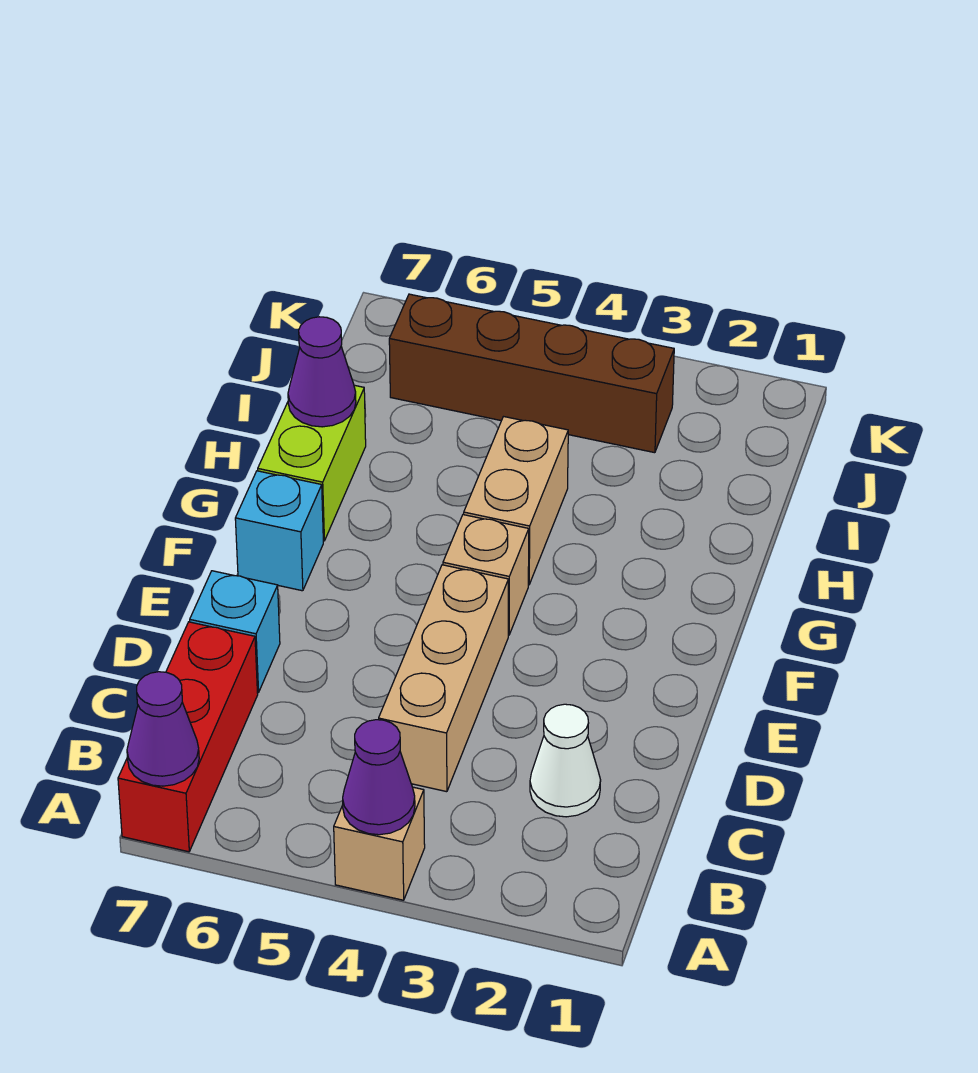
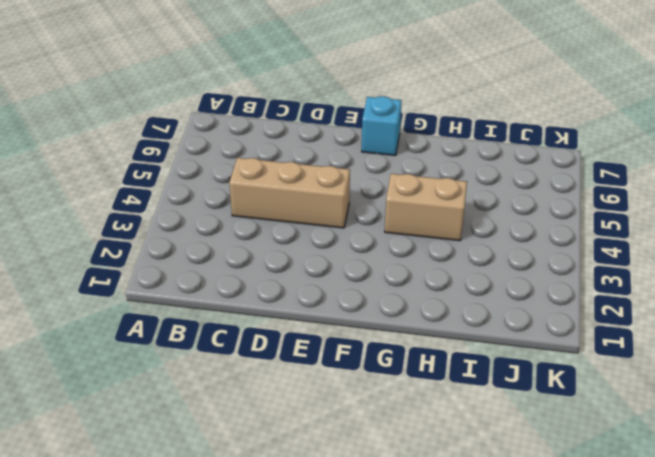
none -> tan 1x1 brick [334,787,425,900]
none -> red 1x3 brick [118,622,258,852]
none -> white 1x1 cone [530,704,601,817]

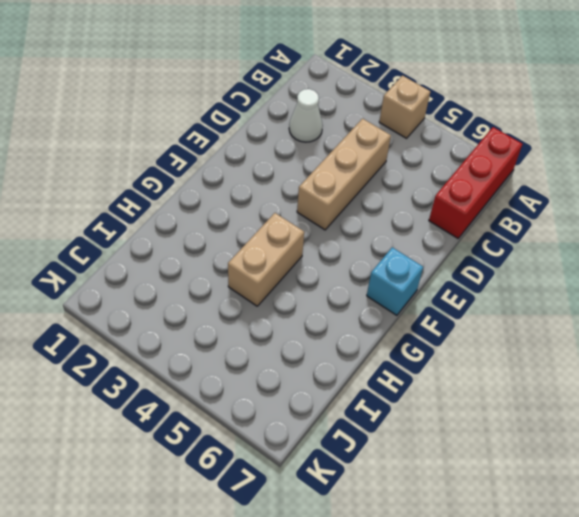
none -> cyan 1x1 brick [190,571,280,693]
none -> tan 1x1 brick [443,515,529,635]
none -> lime 1x2 brick [258,385,366,541]

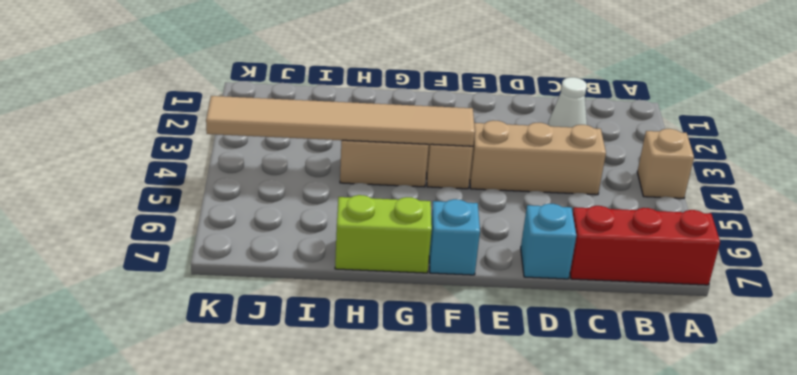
tan 1x6 tile [206,96,475,146] -> none
none -> brown 1x4 brick [389,294,674,453]
none -> purple 1x1 cone [343,720,415,835]
none -> purple 1x1 cone [127,672,199,786]

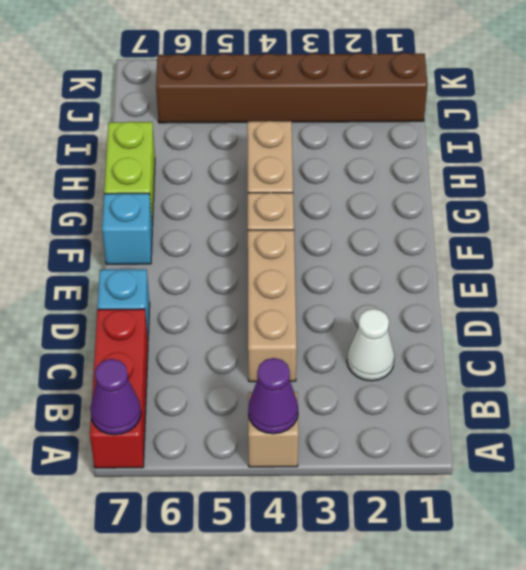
brown 1x6 brick [156,53,428,123] -> brown 1x4 brick [389,294,674,453]
none -> purple 1x1 cone [288,317,356,427]

